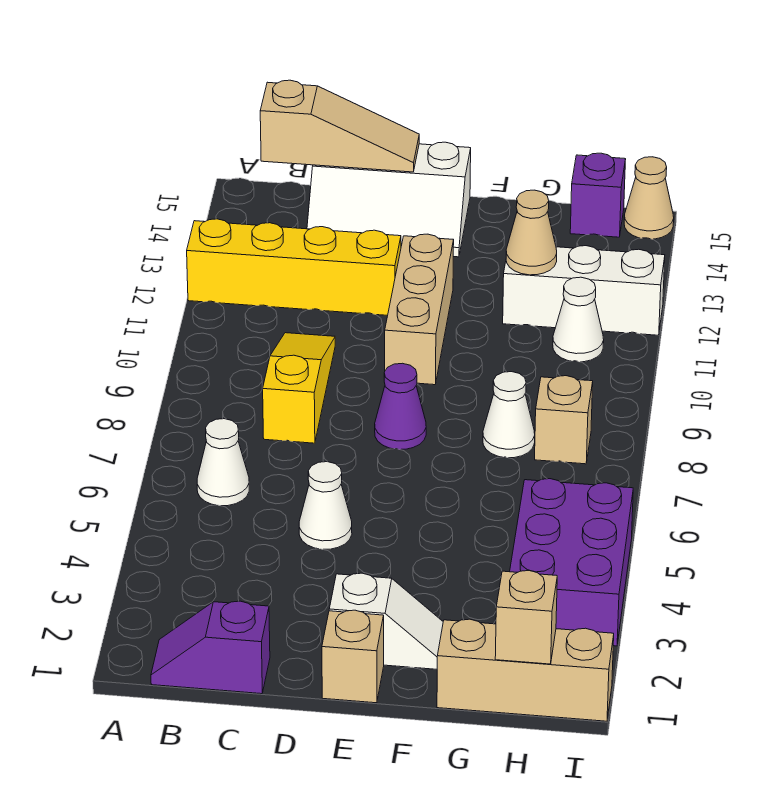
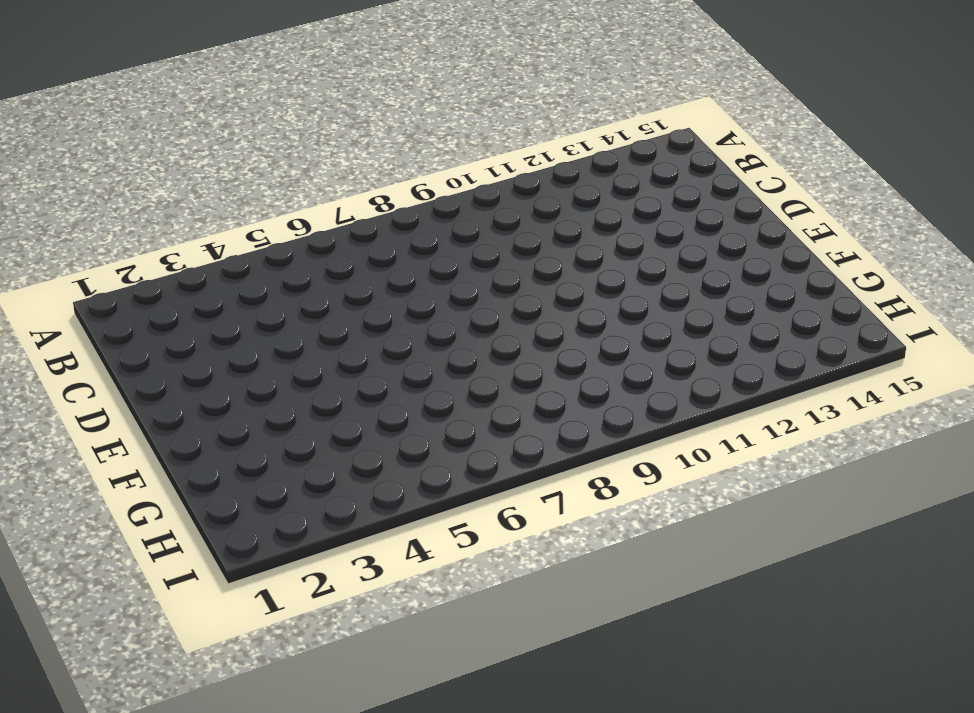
none -> yellow 1x4 brick [187,219,401,315]
none -> purple 1x2 slope [151,601,270,694]
none -> white 1x1 cone [197,419,249,506]

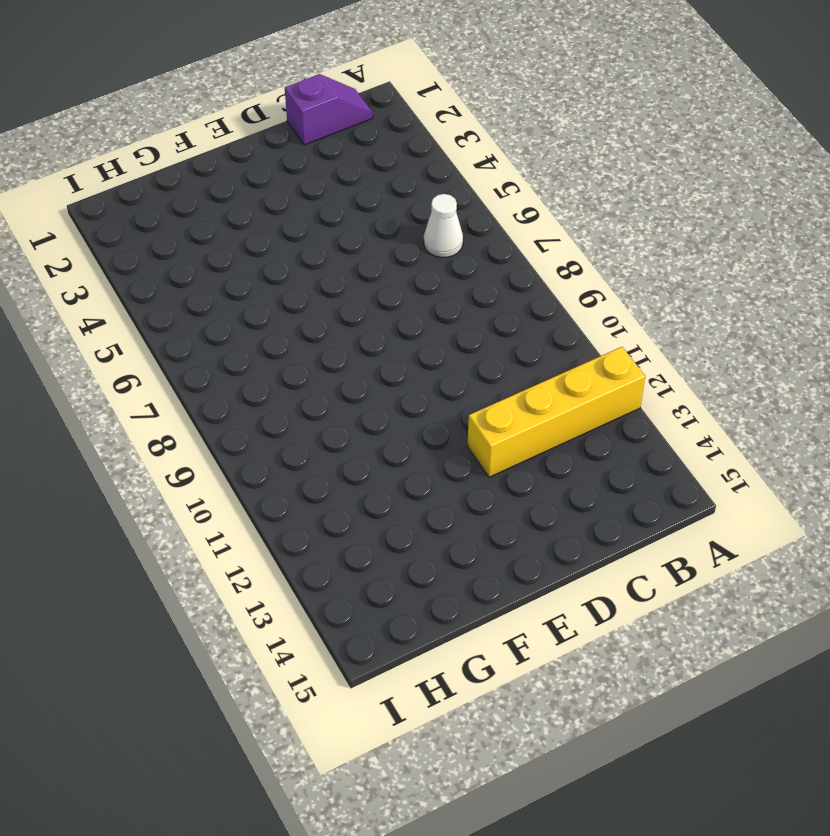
none -> yellow 1x3 slope [263,333,335,443]
none -> white 2x3 slope [307,142,471,257]
none -> white 1x1 cone [299,462,352,549]

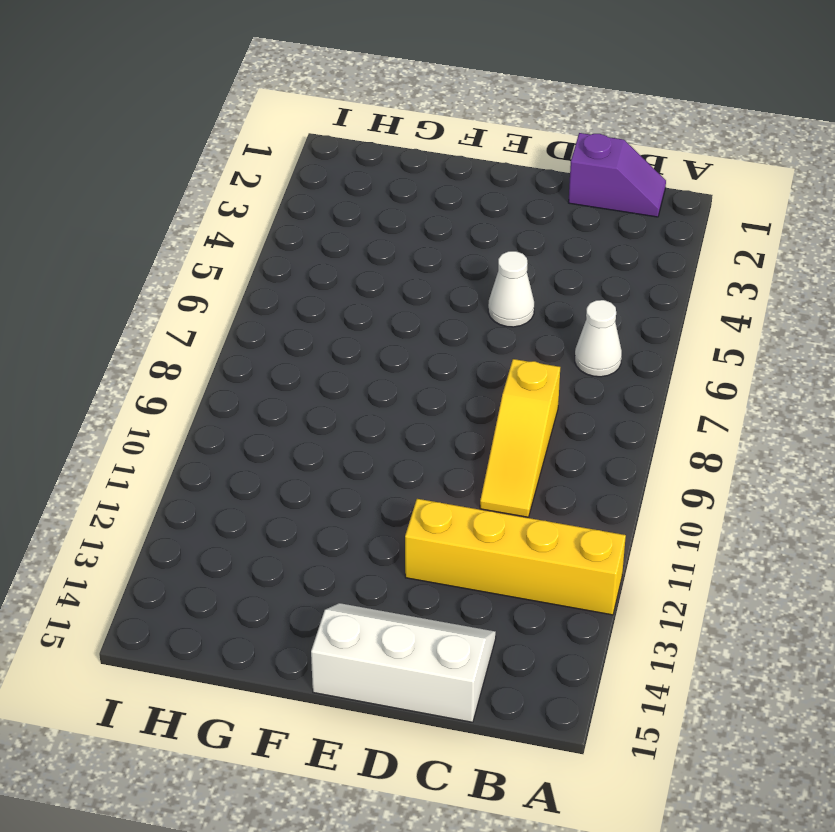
none -> tan 1x1 brick [322,610,384,703]
none -> white 1x2 slope [329,573,443,669]
none -> purple 1x1 cone [375,363,426,450]

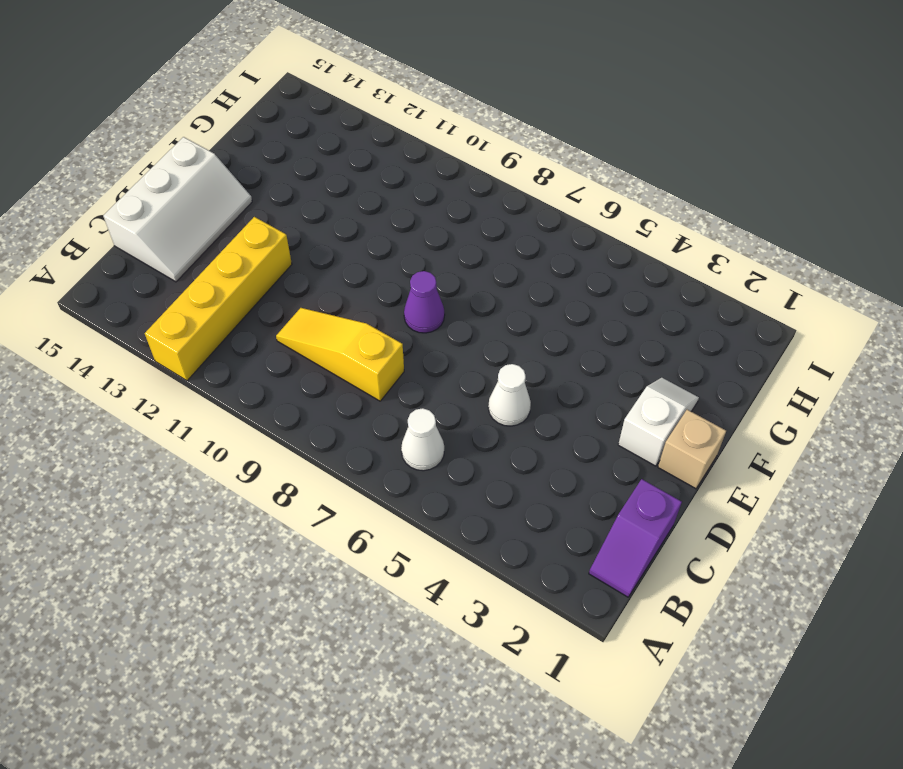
none -> tan 1x3 brick [385,234,454,385]
none -> tan 1x3 brick [437,619,614,721]
none -> white 1x1 cone [483,372,535,458]

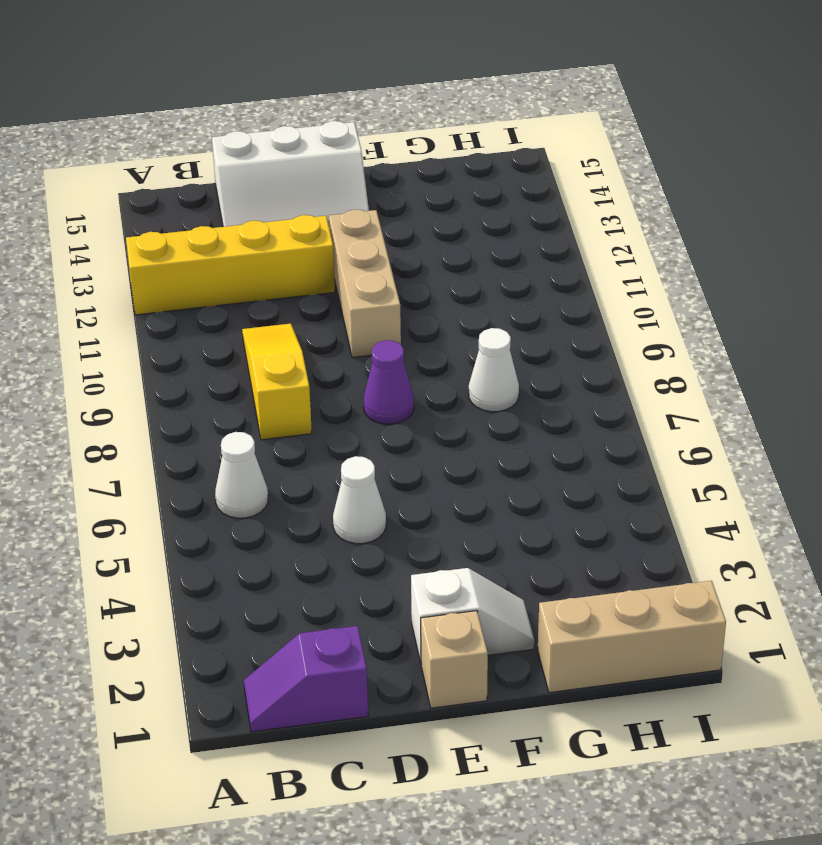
none -> white 1x3 brick [503,246,665,335]
none -> purple 2x3 brick [510,479,633,646]
none -> tan 1x1 brick [535,376,593,464]

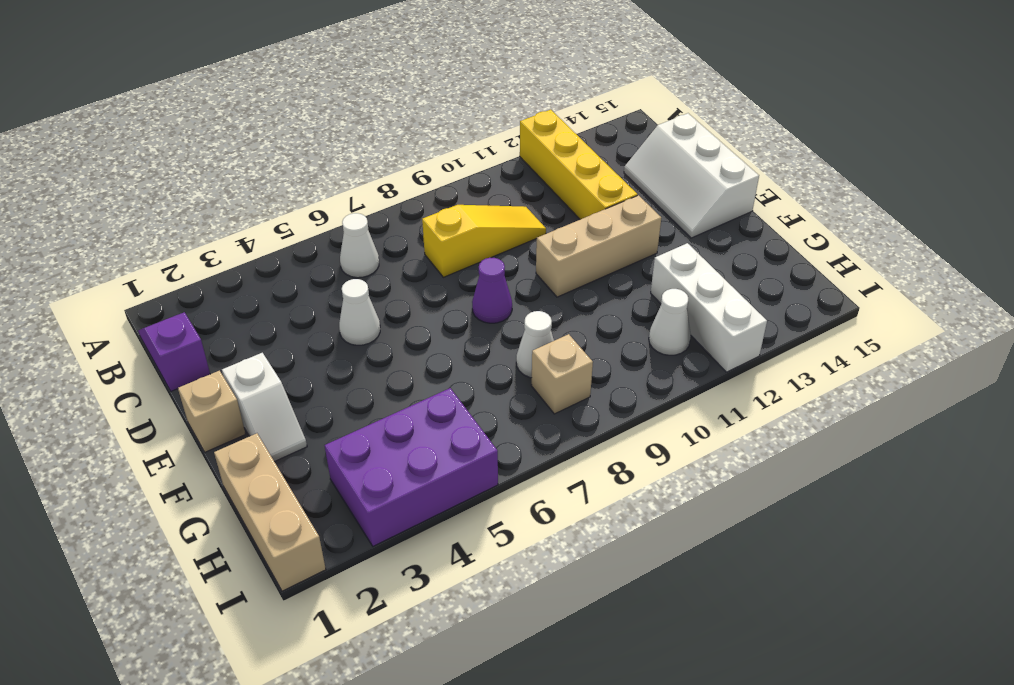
none -> purple 1x1 brick [570,153,626,237]
none -> tan 1x1 cone [624,157,674,239]
none -> tan 1x3 slope [260,80,419,172]

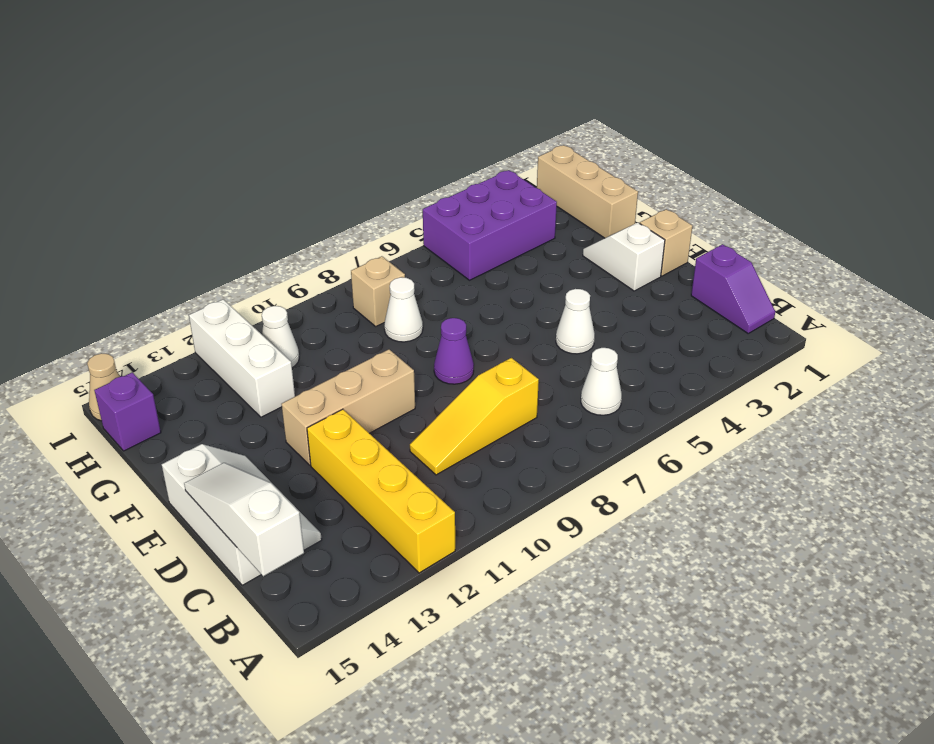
white 1x3 slope [184,463,304,576] -> tan 1x3 slope [260,80,419,172]
none -> tan 1x1 cone [506,190,557,275]
none -> tan 1x1 brick [495,571,557,664]

